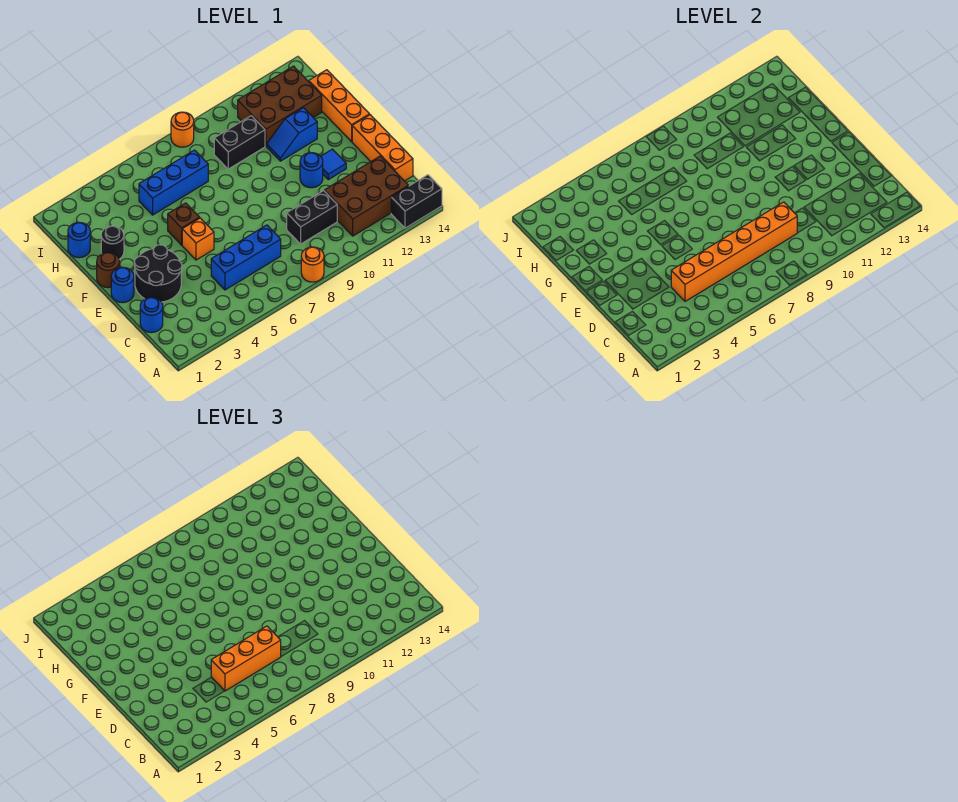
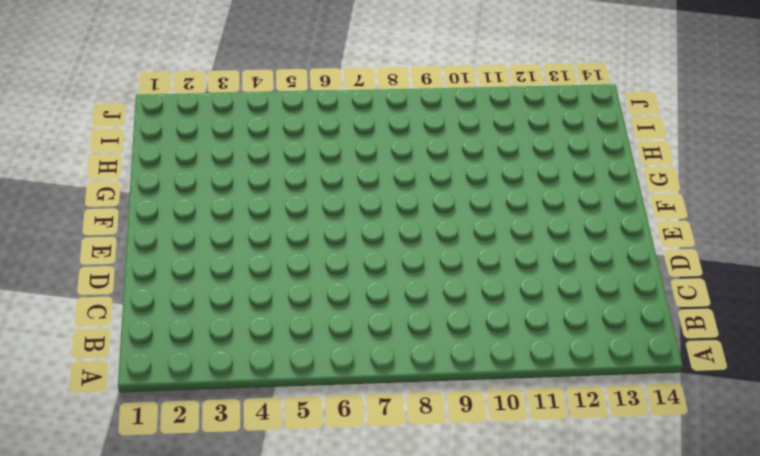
none -> orange 1x1 round brick [301,247,324,282]
none -> black 1x2 brick [391,175,442,228]
none -> brown 2x3 brick [325,156,409,236]

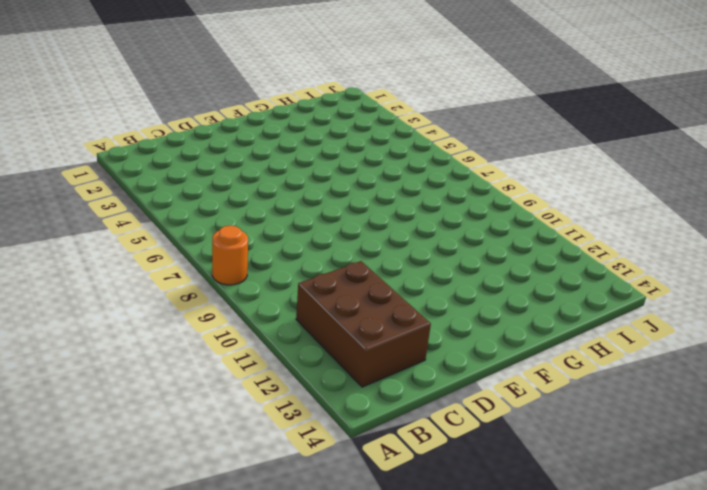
none -> black 1x2 brick [391,175,442,228]
none -> blue 1x1 round brick [140,297,163,333]
none -> blue 1x3 brick [211,225,281,290]

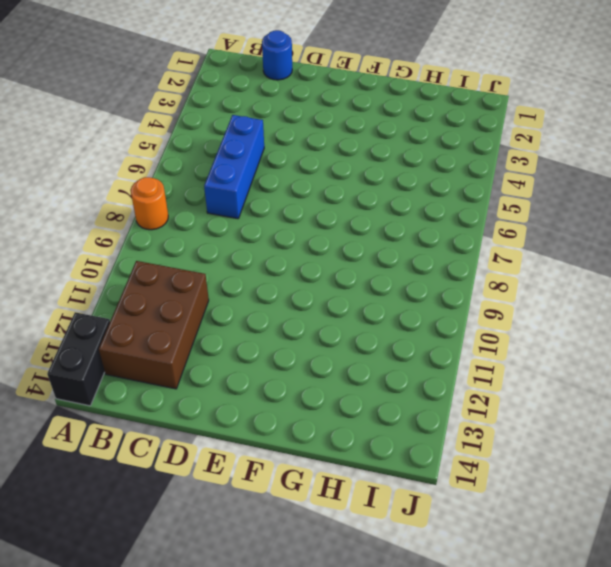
none -> black 1x2 brick [287,191,337,244]
none -> orange 1x3 brick [352,115,413,181]
none -> black 2x2 round brick [134,245,182,302]

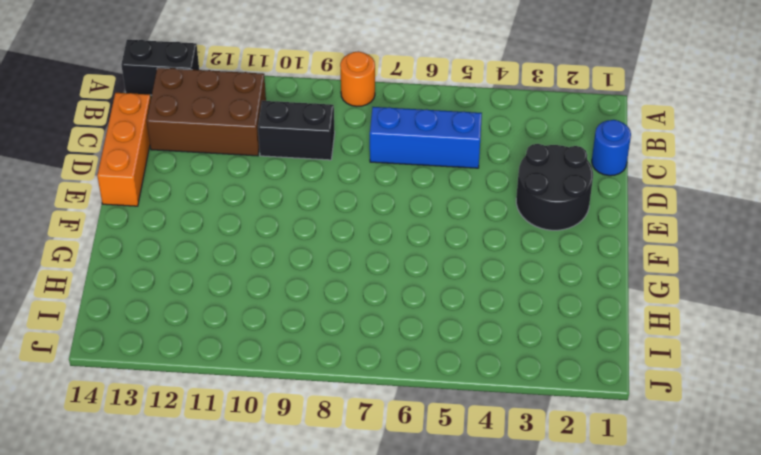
none -> blue 1x1 round brick [111,267,134,303]
none -> orange 1x1 brick [182,218,214,260]
none -> blue 1x1 round brick [300,153,323,188]

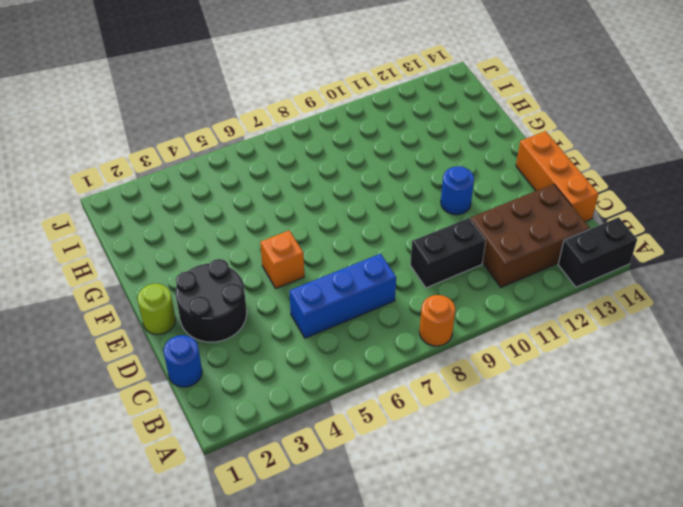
lime 1x1 round brick [137,284,176,334] -> blue 1x1 round brick [111,267,134,303]
none -> blue 1x1 tile [321,149,346,180]
none -> brown 1x1 round brick [97,252,119,288]
none -> brown 1x1 brick [168,203,200,245]

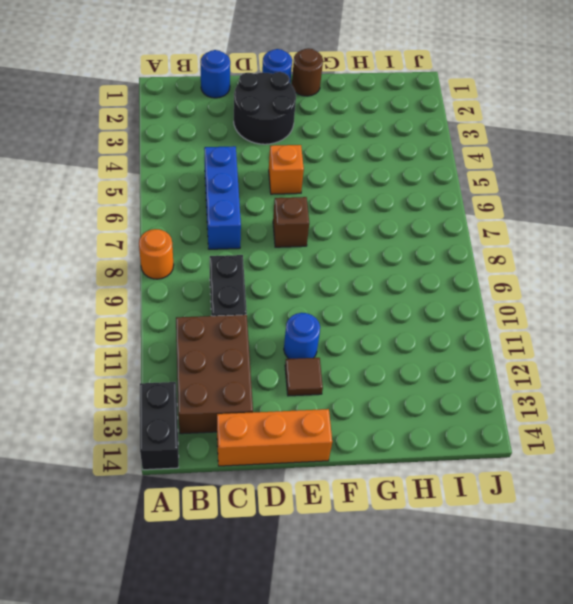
brown 1x1 brick [273,197,309,247] -> brown 1x1 brick moved to [168,203,200,245]
brown 1x1 tile [285,358,323,396] -> blue 1x1 tile [321,149,346,180]
none -> orange 1x3 brick [309,70,370,142]
none -> black 1x1 round brick [101,226,124,259]
none -> blue 1x2 slope [267,108,317,161]

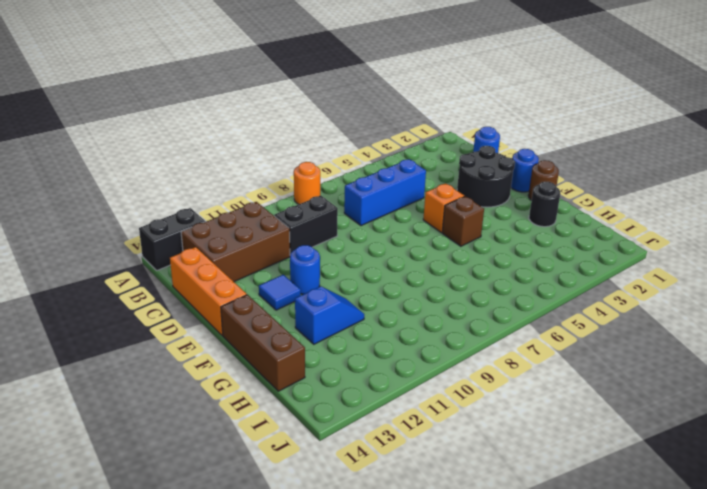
brown 1x3 brick [221,295,305,391] -> orange 1x3 brick [309,70,370,142]
none -> blue 1x1 round brick [68,222,90,258]
none -> blue 1x3 brick [139,150,208,215]
none -> black 1x2 brick [214,116,265,169]

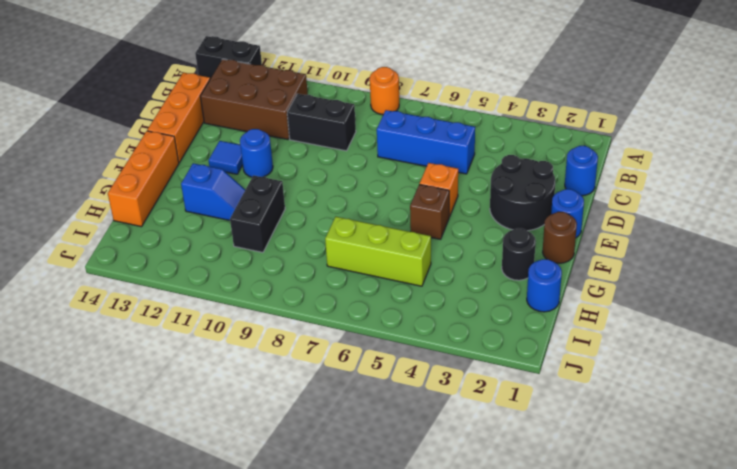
black 1x2 brick [230,175,285,252] -> black 1x2 brick turned to [214,116,265,169]
lime 1x3 brick [325,217,431,286] -> blue 1x3 brick [139,150,208,215]
none -> brown 2x3 brick [238,66,322,146]
none -> orange 1x1 round brick [171,112,194,147]
none -> orange 1x6 brick [671,202,797,301]

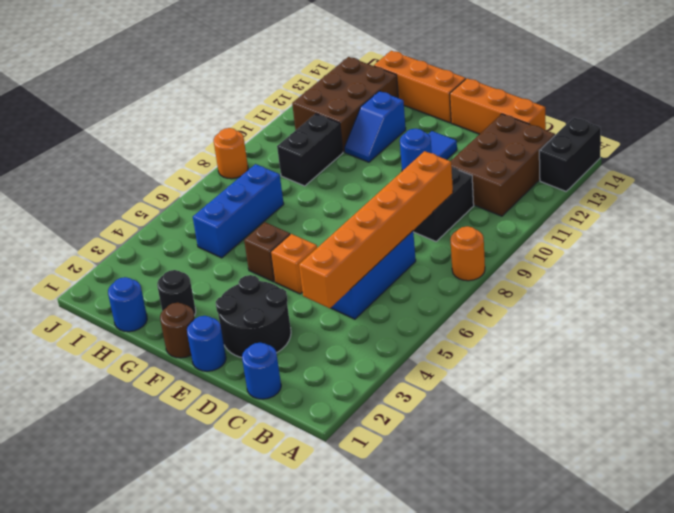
none -> orange 1x3 brick [211,626,281,691]

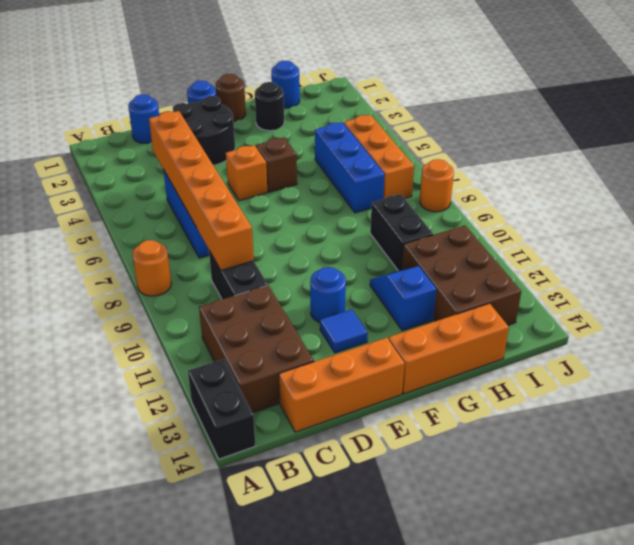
orange 1x3 brick [344,115,414,199] -> orange 1x3 brick moved to [211,626,281,691]

